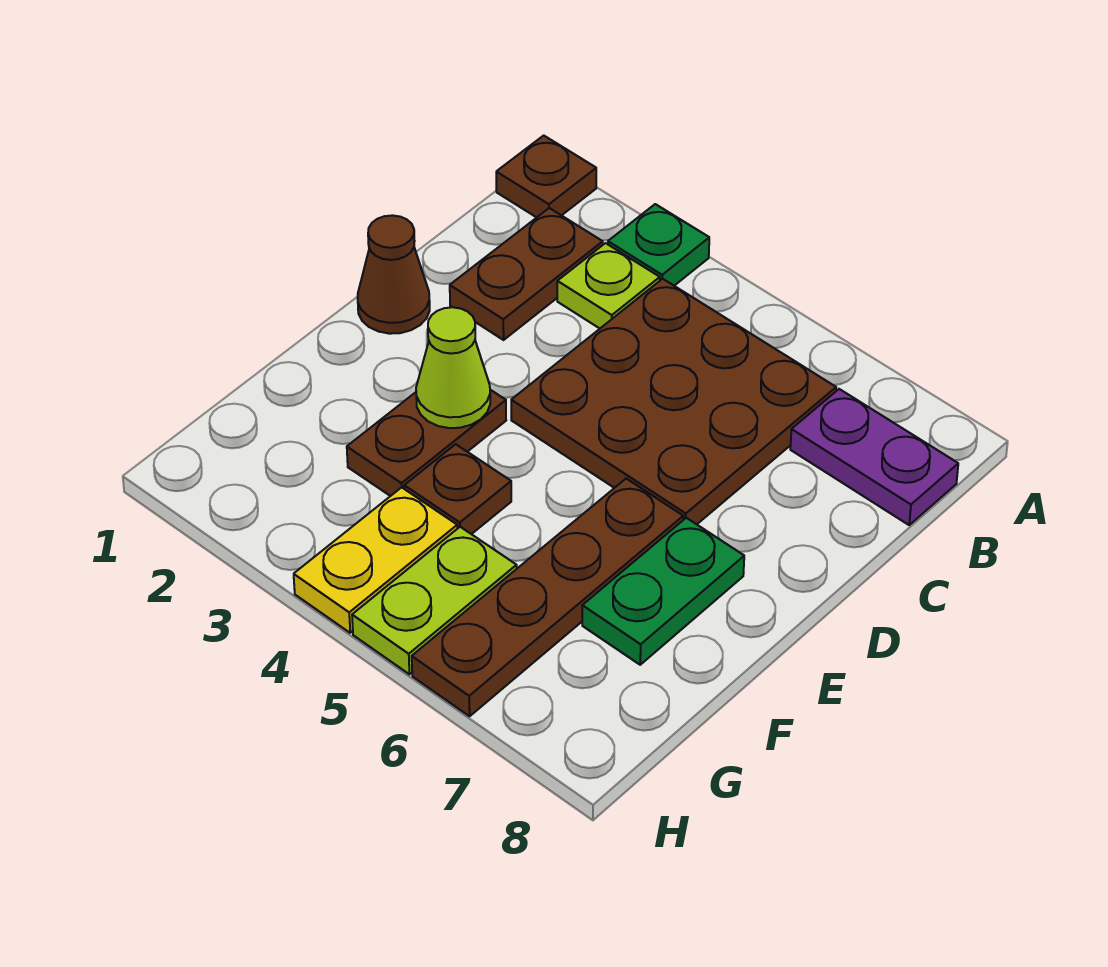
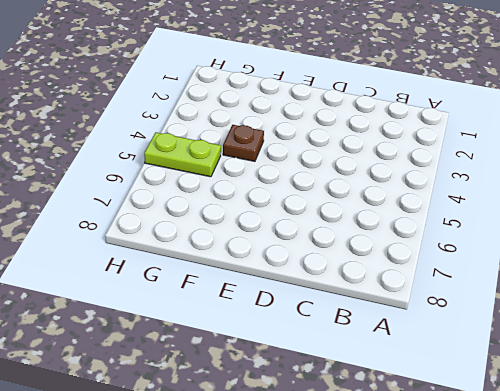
none -> brown 1x1 plate [496,136,596,217]
none -> green 1x1 plate [608,204,709,286]
none -> brown 1x2 plate [450,208,603,340]

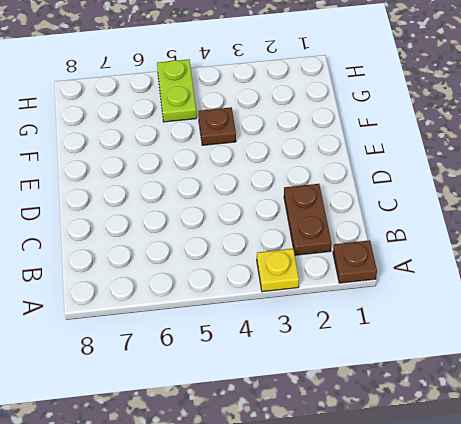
yellow 1x1 plate [257,249,299,292] -> green 1x1 plate [608,204,709,286]
none -> lime 1x1 plate [557,243,660,328]
none -> brown 3x3 plate [511,279,836,524]
none -> purple 1x2 plate [790,389,958,525]

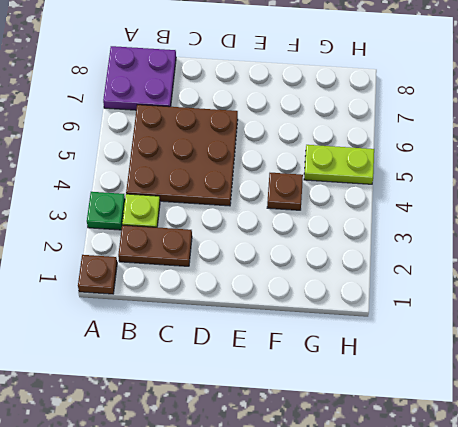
purple 2x2 plate [103,46,176,110] -> purple 1x2 plate [790,389,958,525]
none -> brown 1x1 cone [358,215,430,334]
none -> brown 1x2 plate [347,390,506,496]
none -> brown 1x4 plate [412,479,683,716]

